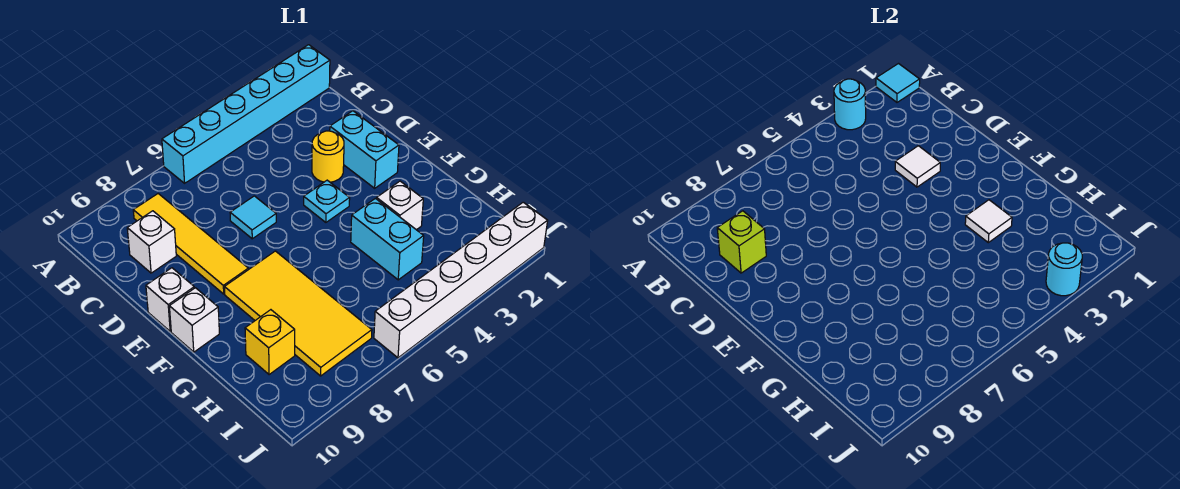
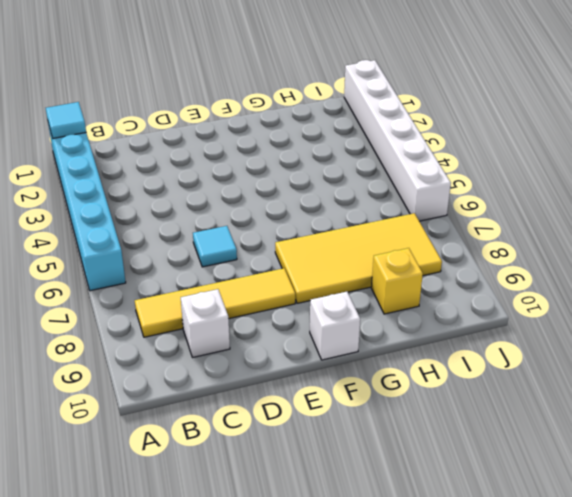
none -> cyan 1x2 brick [330,111,399,188]
none -> yellow 1x1 round brick [312,131,344,182]
none -> cyan 1x1 plate [304,180,350,222]

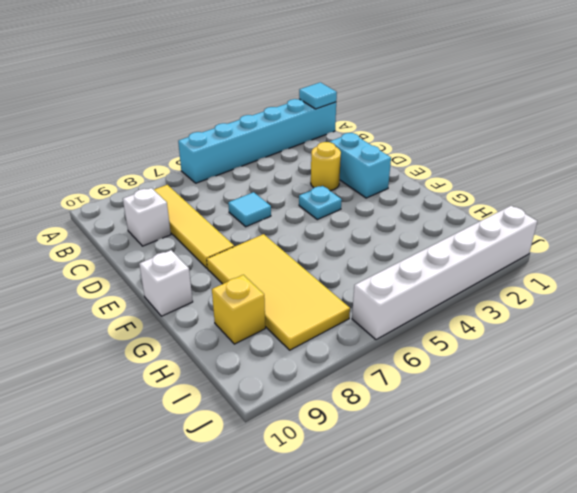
none -> white 1x1 brick [146,268,194,331]
none -> white 1x1 brick [377,181,423,230]
none -> cyan 1x2 brick [351,198,424,280]

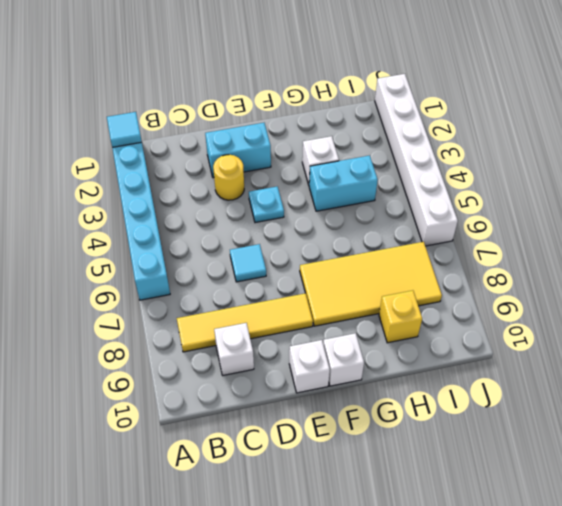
none -> cyan 1x1 round brick [834,79,866,130]
none -> lime 1x1 brick [717,211,766,273]
none -> white 1x1 tile [895,146,940,187]

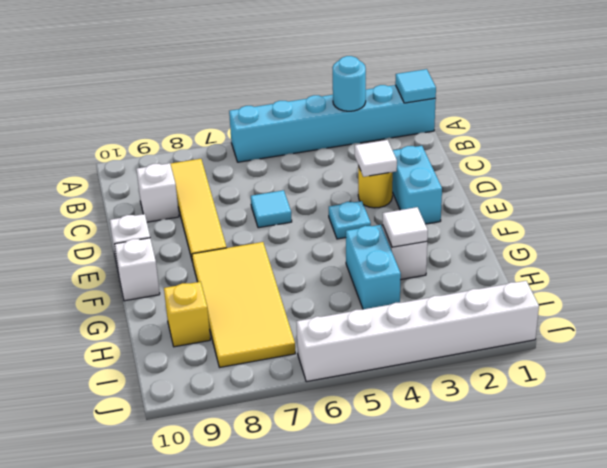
none -> lime 1x1 brick [717,211,766,273]
none -> cyan 1x1 round brick [1046,243,1082,296]

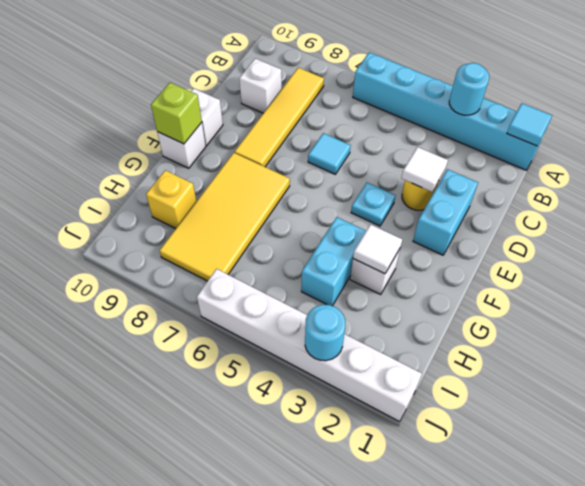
lime 1x1 brick [151,83,202,144] -> lime 1x1 brick moved to [717,211,766,273]

